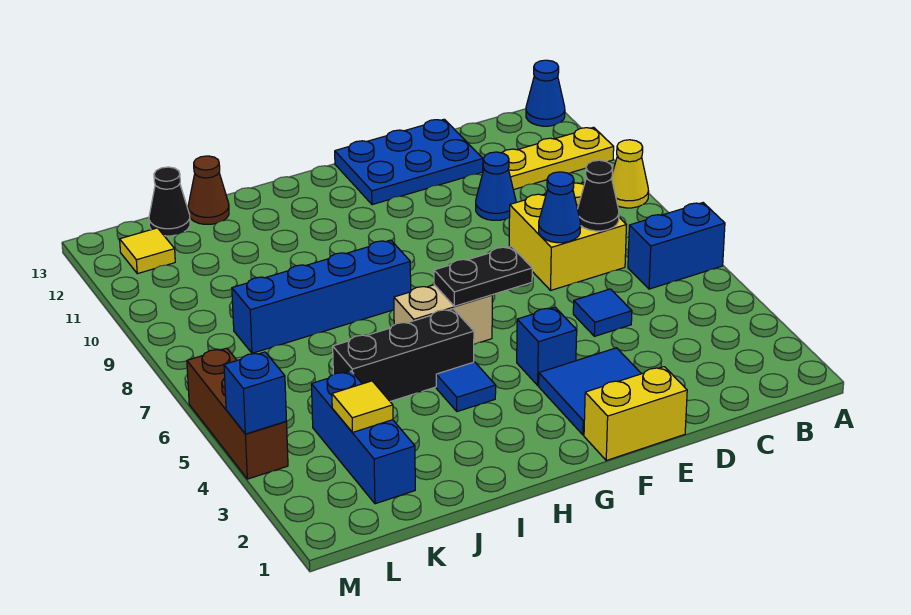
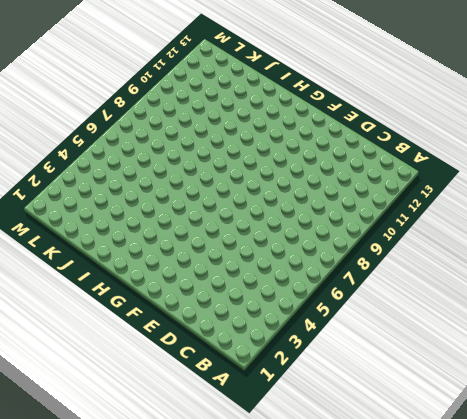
none -> blue 1x2 brick [628,203,725,289]
none -> yellow 1x1 cone [612,140,649,208]
none -> yellow 1x3 plate [502,127,614,190]

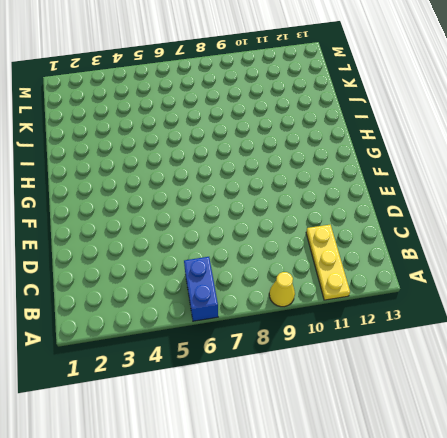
none -> blue 1x1 cone [526,60,565,126]
none -> yellow 2x2 brick [509,182,626,290]
none -> blue 1x1 tile [573,289,632,336]

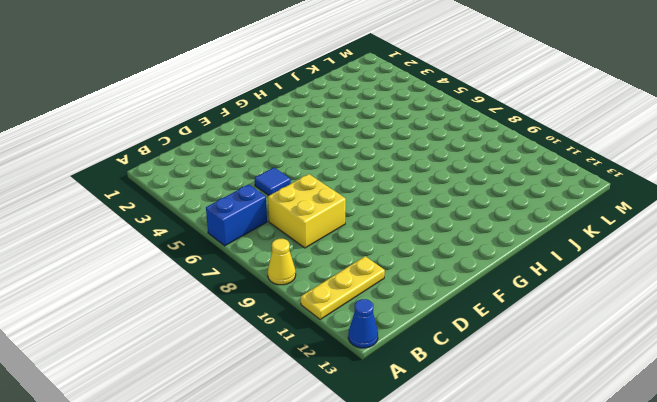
none -> blue 1x1 cone [476,152,516,220]
none -> blue 2x3 plate [335,119,483,205]
none -> yellow 1x2 brick [584,367,687,460]

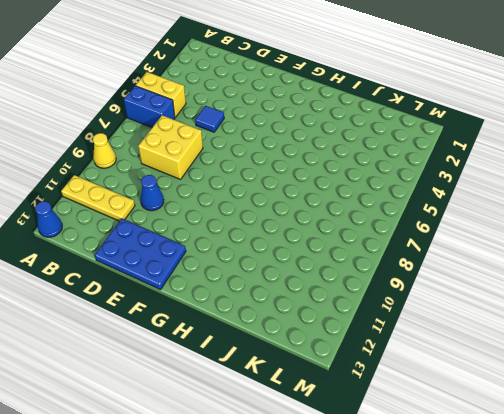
yellow 1x2 brick [136,72,186,117] -> yellow 1x2 brick moved to [584,367,687,460]
none -> blue 2x2 tile [539,348,641,435]
none -> blue 1x1 brick [517,307,577,385]
none -> tan 1x2 brick [394,285,492,344]

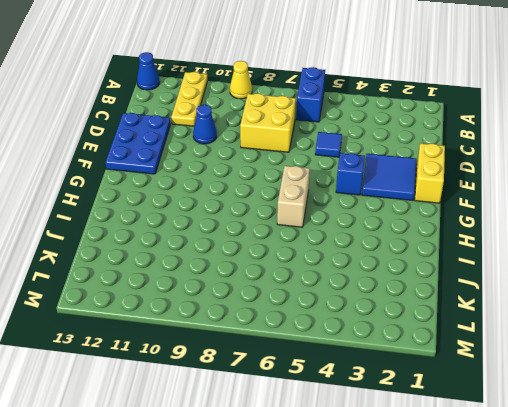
none -> blue 1x1 tile [436,362,496,412]
none -> black 1x3 brick [333,309,474,401]
none -> blue 1x4 brick [232,240,411,353]

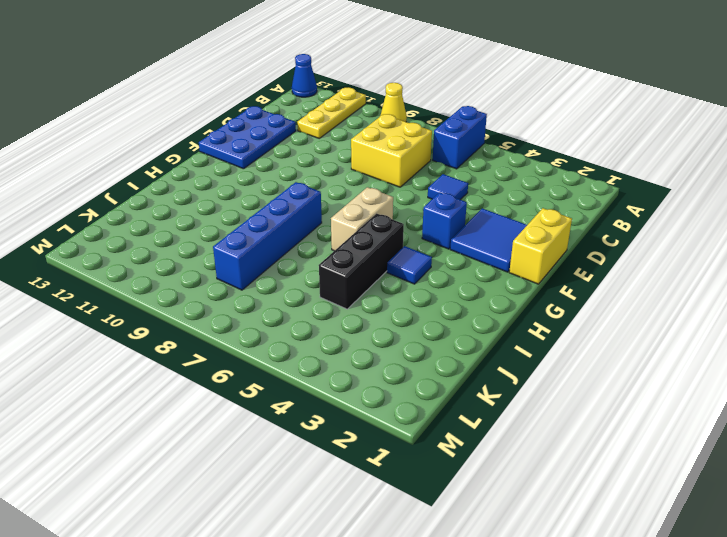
none -> blue 1x1 cone [476,152,516,220]
none -> brown 1x1 cone [188,156,229,224]
none -> blue 1x3 brick [311,371,415,504]

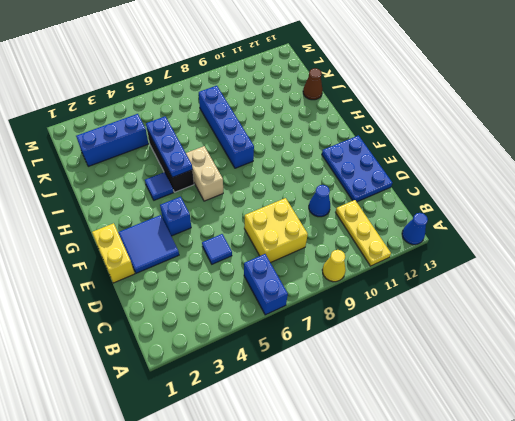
blue 1x3 plate [146,116,192,177] -> none
none -> black 1x1 cone [149,167,190,236]
none -> yellow 1x1 tile [120,228,175,274]
none -> brown 1x3 brick [187,348,288,479]

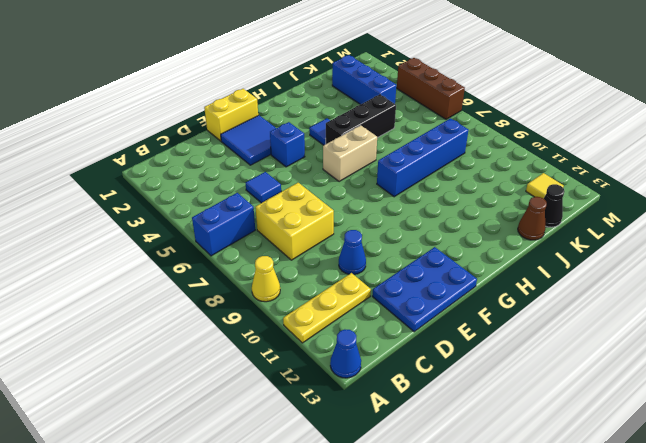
none -> black 1x1 cone [578,160,619,231]
none -> blue 1x1 cone [539,172,581,243]
none -> black 1x2 plate [434,246,532,306]

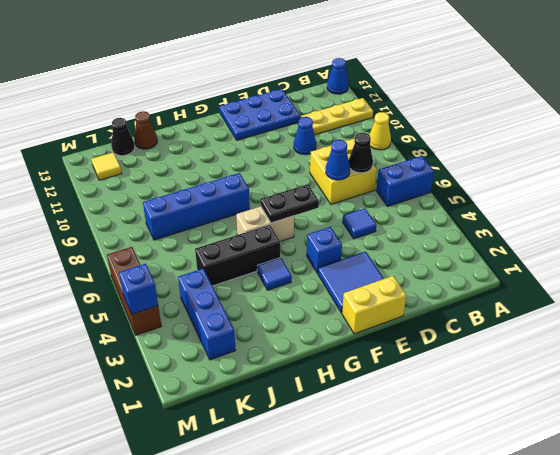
none -> yellow 1x1 tile [332,381,393,432]

